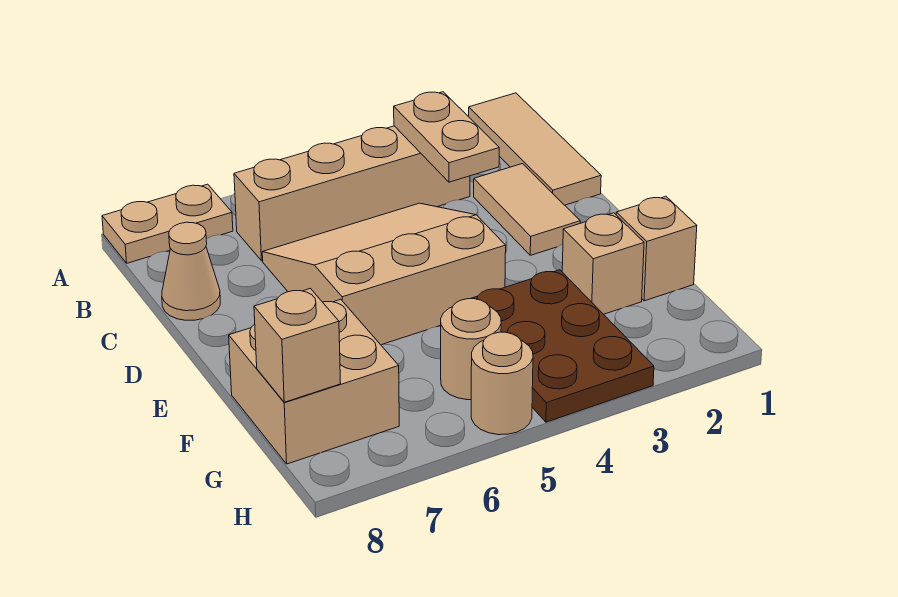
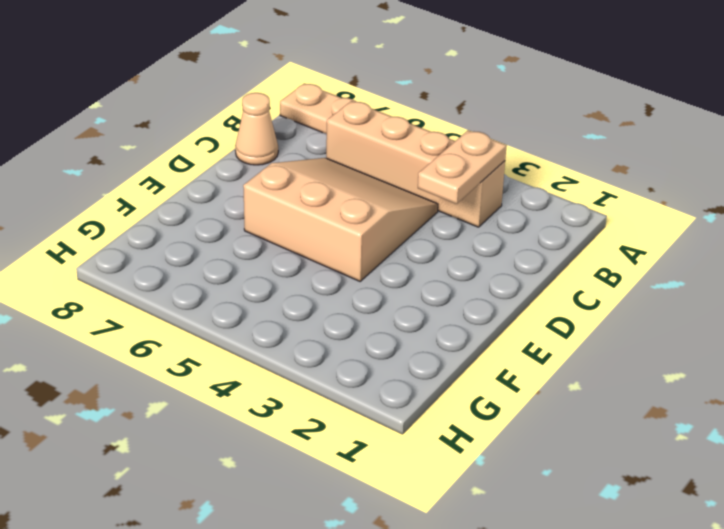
none -> tan 1x3 tile [469,93,601,205]
none -> tan 1x2 tile [474,164,580,255]
none -> tan 1x1 brick [616,196,697,301]

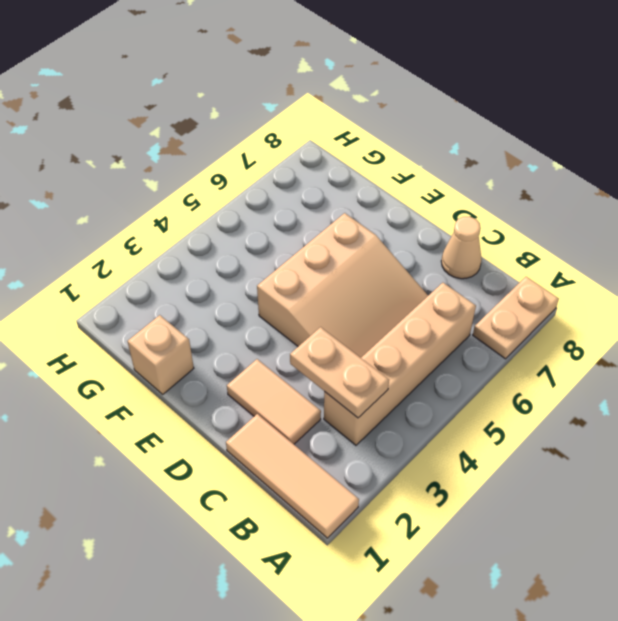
none -> tan 1x1 brick [562,213,644,314]
none -> brown 2x3 plate [471,270,654,422]
none -> tan 2x2 brick [229,299,399,464]

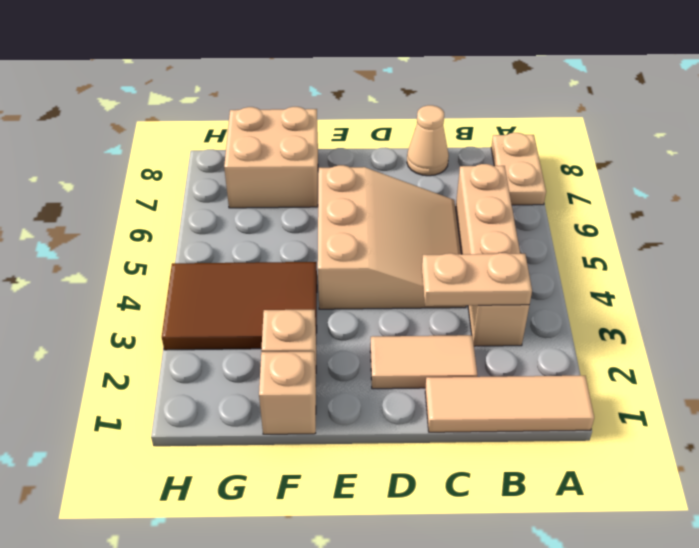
brown 2x3 tile [162,262,317,350] -> brown 2x3 plate [471,270,654,422]
none -> tan 1x1 round brick [441,299,501,400]
none -> tan 1x1 round brick [471,332,533,435]
none -> tan 1x1 brick [254,289,341,402]

